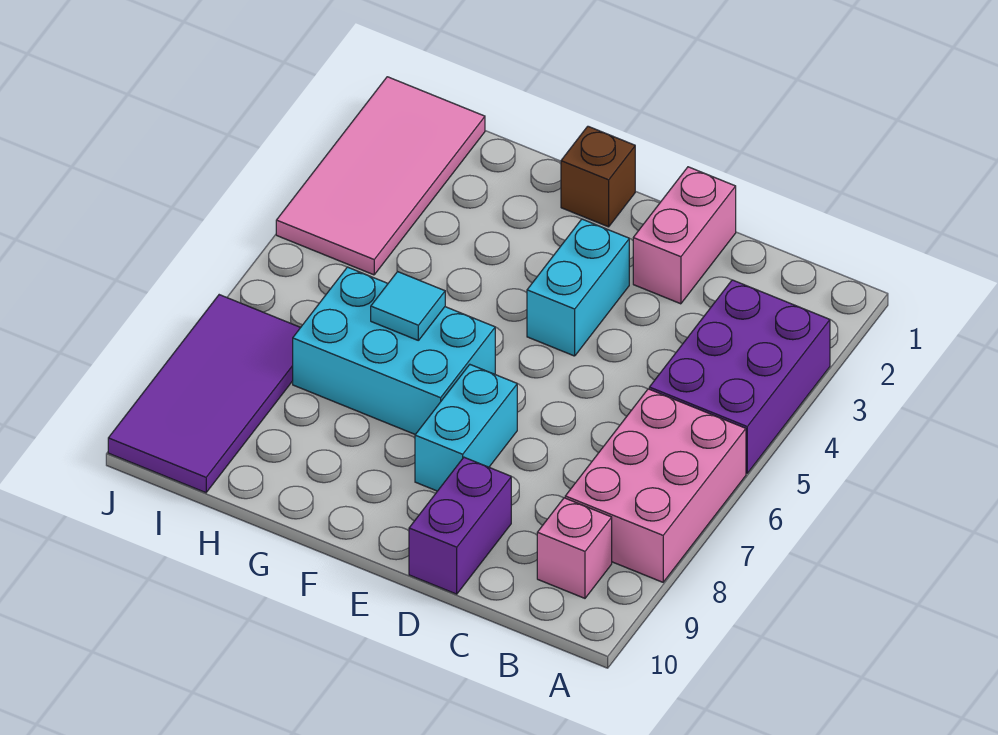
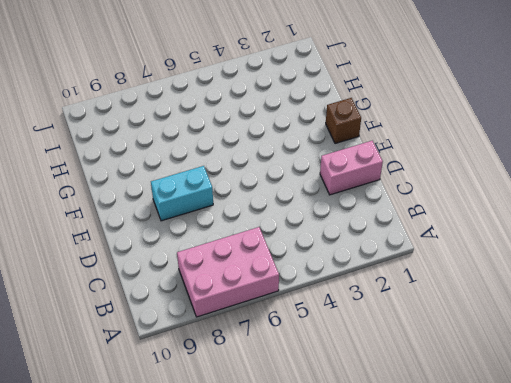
none -> purple 2x3 brick [649,280,830,473]
none -> pink 1x1 brick [537,498,612,598]
none -> purple 1x2 brick [409,457,511,594]

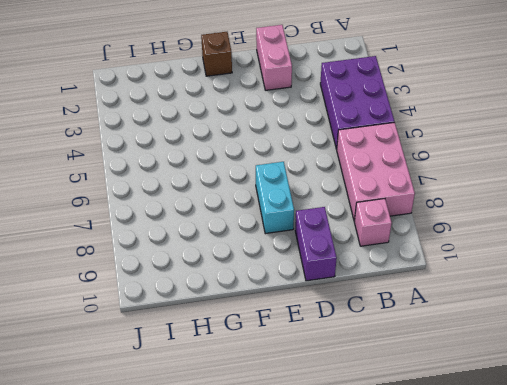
none -> cyan 1x2 brick [527,219,629,356]
none -> cyan 2x3 brick [293,267,495,434]
none -> pink 2x4 tile [276,77,485,275]

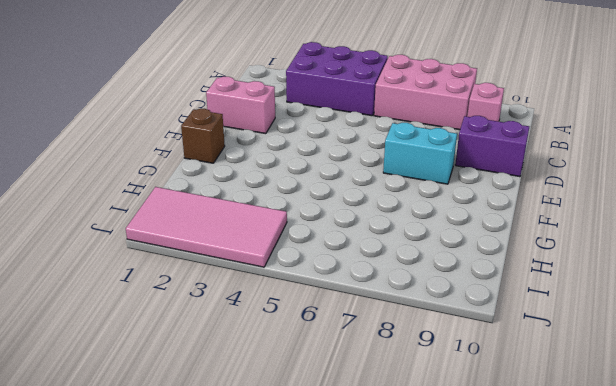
none -> cyan 1x2 brick [527,219,629,356]
none -> cyan 2x3 brick [293,267,495,434]
none -> purple 2x4 tile [108,295,301,493]

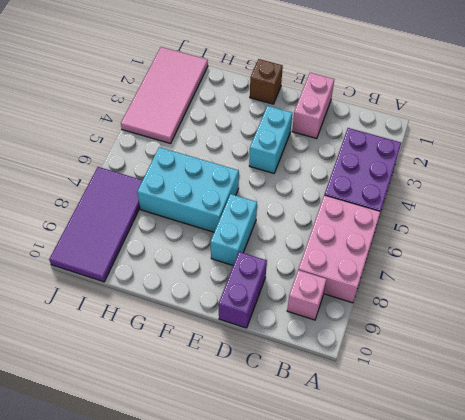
none -> cyan 1x1 tile [371,272,445,340]

